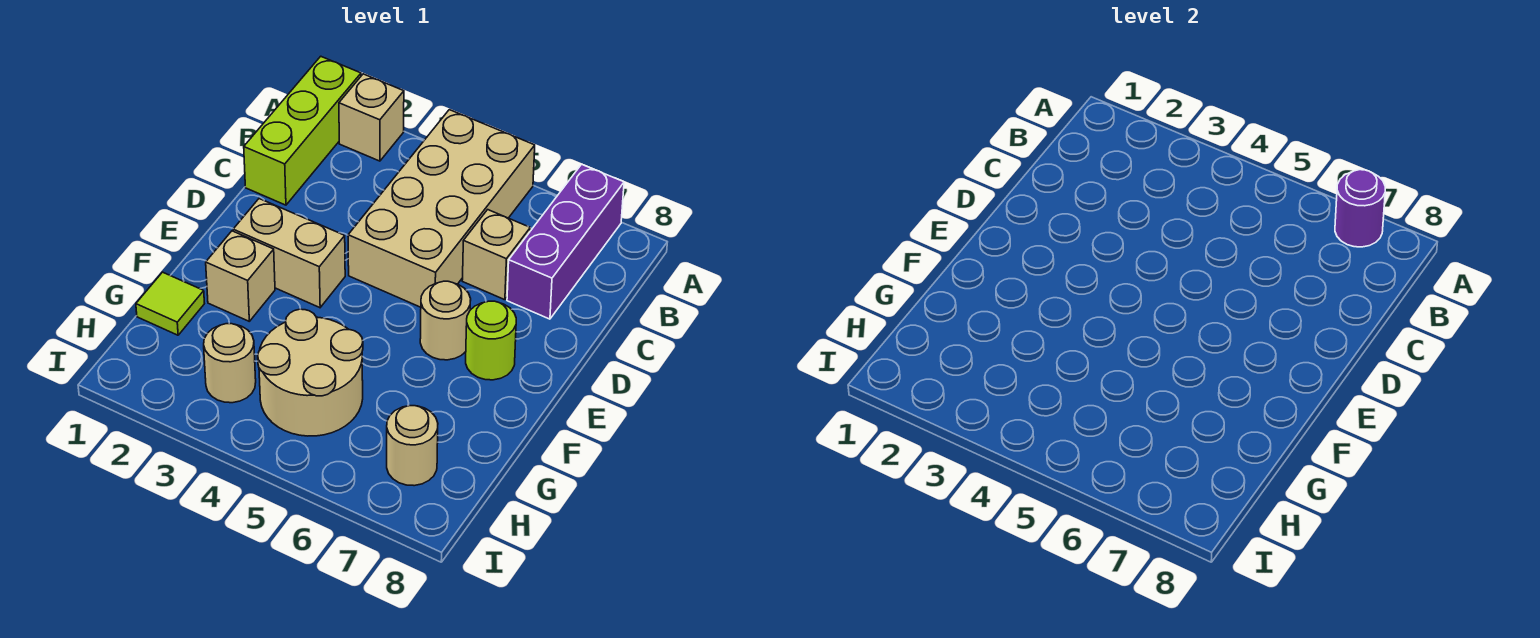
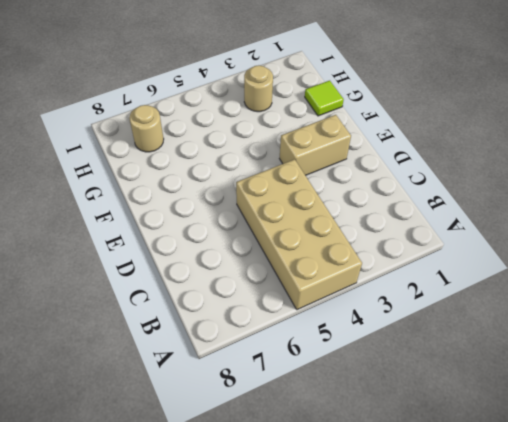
none -> lime 1x3 brick [244,56,361,205]
none -> tan 1x1 brick [339,74,404,161]
none -> purple 1x3 brick [507,164,624,319]

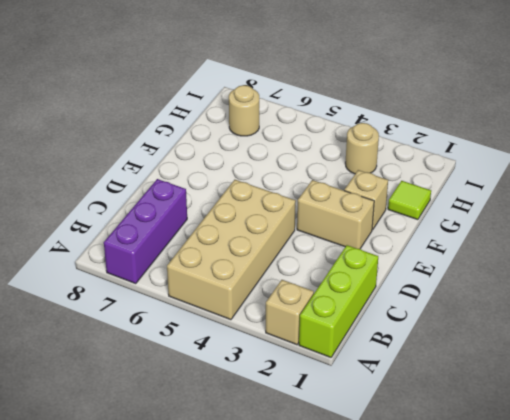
none -> tan 1x1 brick [462,210,530,300]
none -> tan 1x1 round brick [420,281,471,360]
none -> lime 1x1 round brick [466,301,516,380]

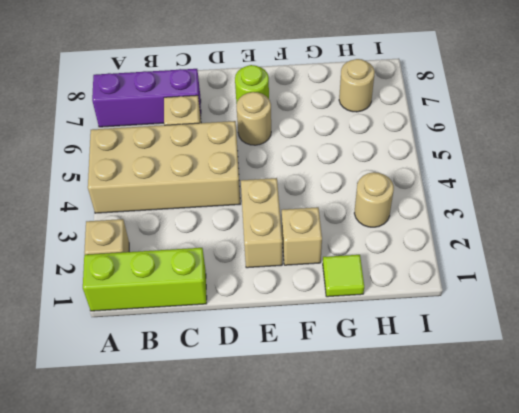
none -> tan 2x2 round brick [258,309,363,436]
none -> purple 1x1 round brick [1335,170,1385,247]

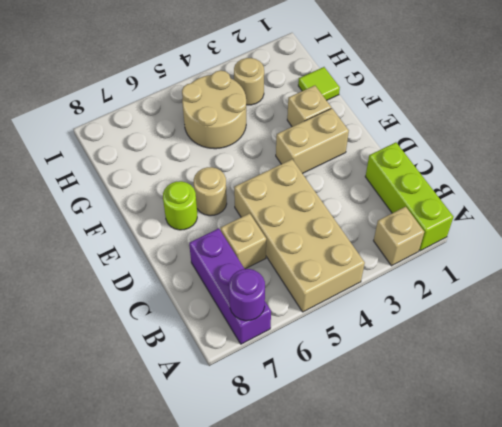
none -> tan 1x1 round brick [387,406,438,486]

